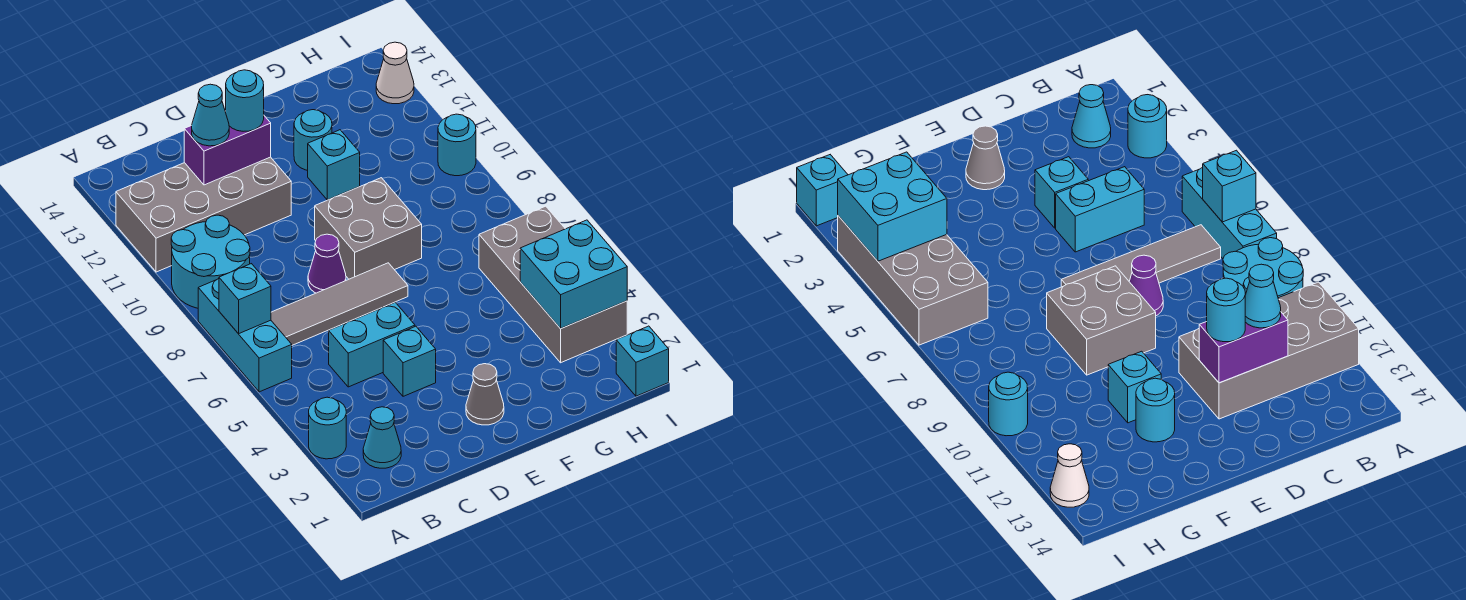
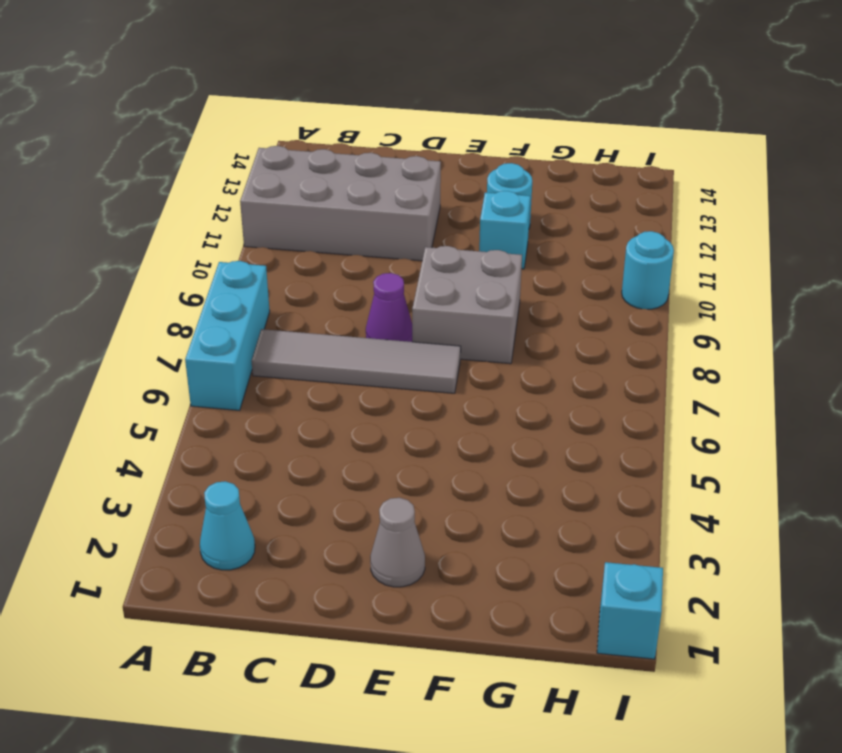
none -> cyan 1x1 round brick [309,397,346,459]
none -> cyan 2x2 round brick [171,215,250,308]
none -> cyan 1x2 brick [329,302,415,387]

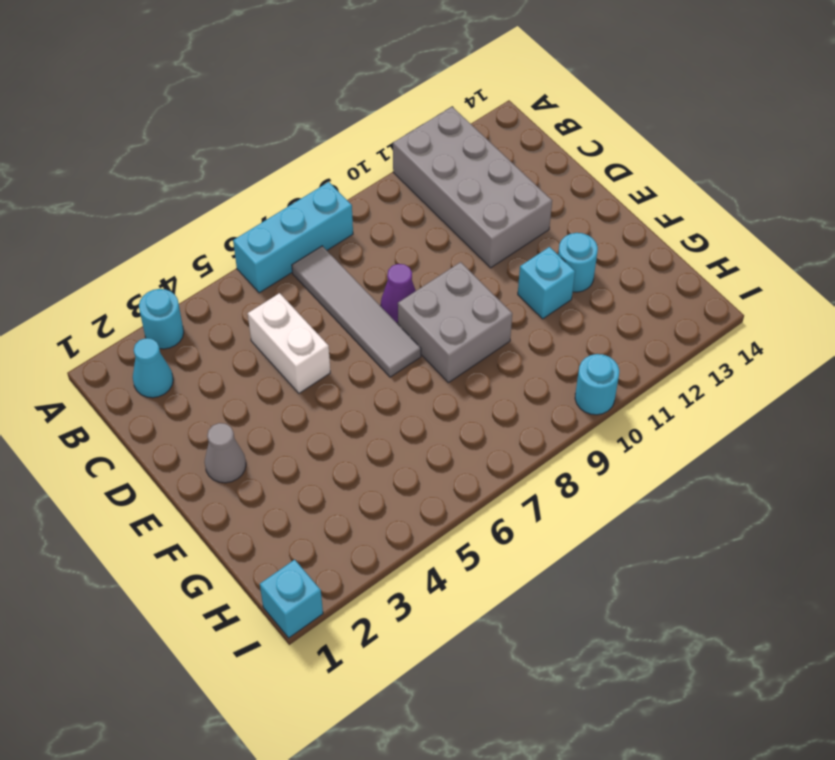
white 1x2 brick [248,293,330,393] -> cyan 1x2 brick [329,302,415,387]
none -> cyan 2x2 round brick [171,215,250,308]
none -> cyan 1x1 brick [383,326,436,396]
none -> grey 2x4 brick [479,206,627,363]

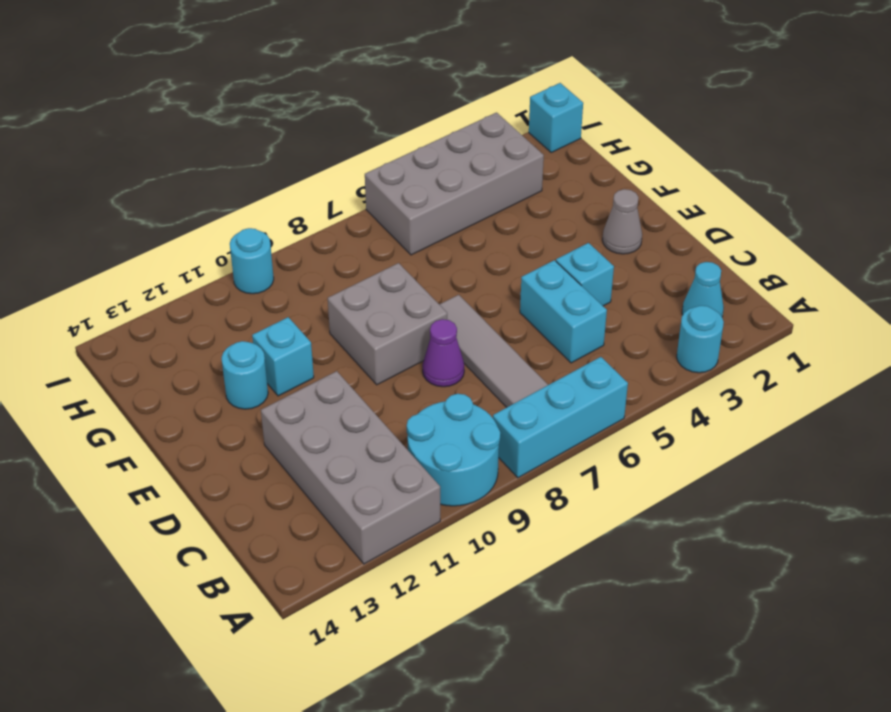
none -> white 1x1 cone [376,42,414,104]
none -> cyan 1x1 brick [219,264,271,334]
none -> purple 1x2 brick [184,111,271,185]

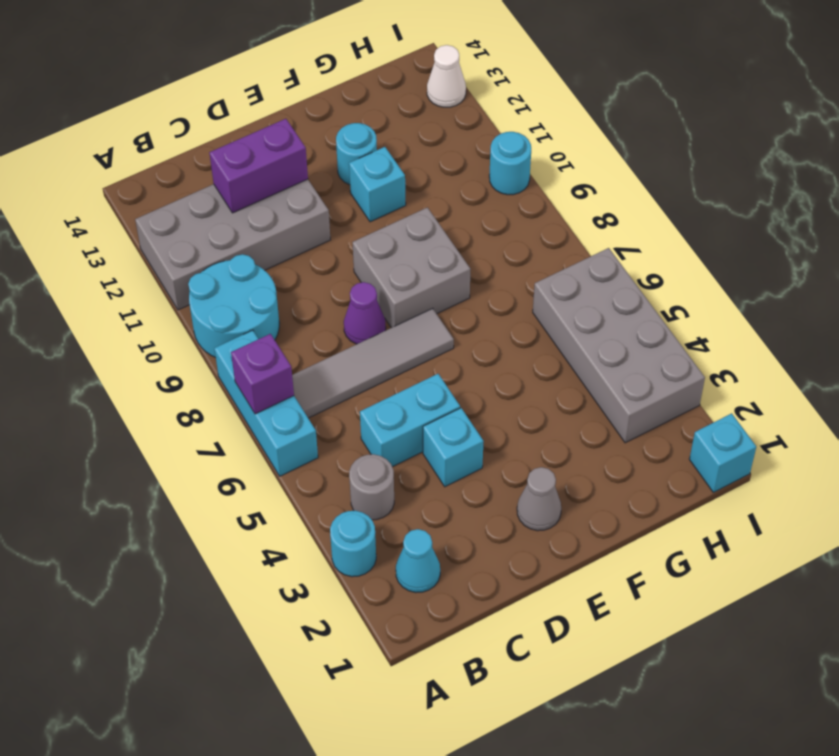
purple 1x1 brick [231,334,294,414] -> cyan 1x1 brick [219,264,271,334]
grey 1x1 round brick [349,454,394,520] -> none
none -> cyan 2x2 brick [520,220,627,329]
none -> cyan 1x1 cone [192,84,229,146]
none -> cyan 1x1 round brick [226,70,264,131]

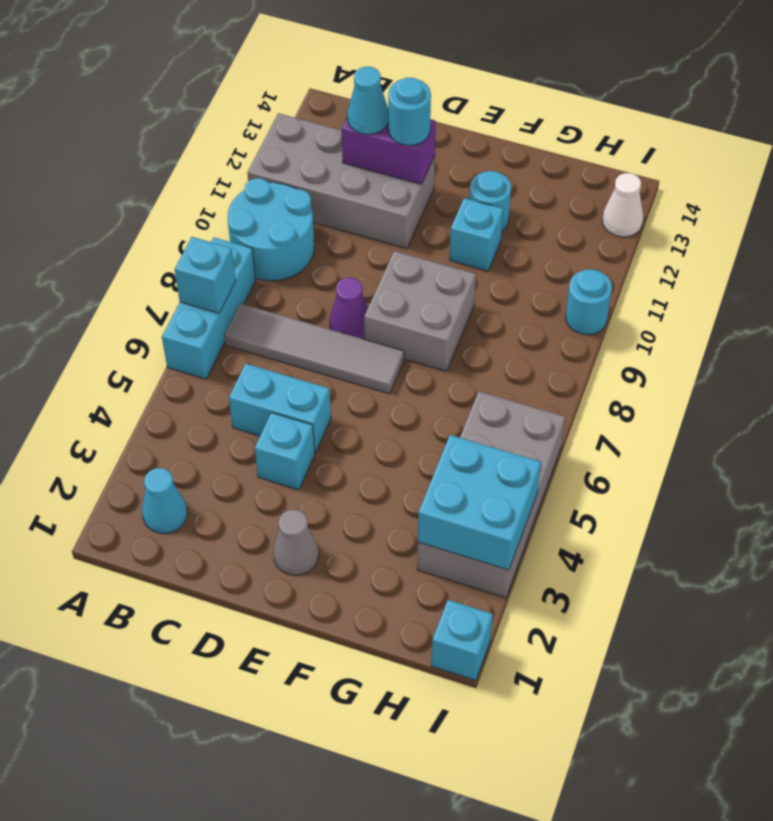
none -> cyan 1x1 round brick [309,397,346,459]

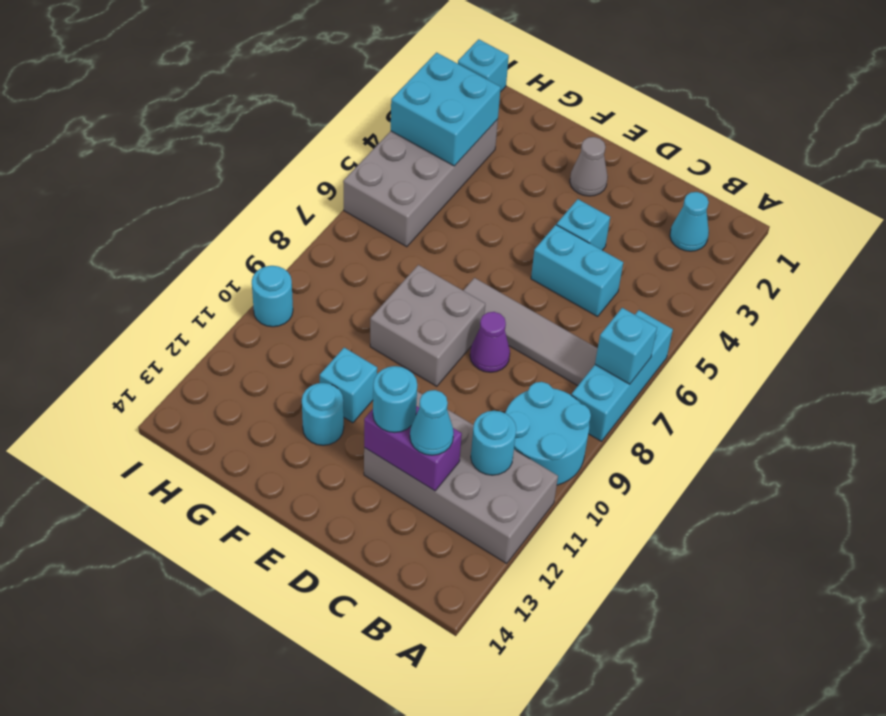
cyan 1x1 round brick [471,411,516,475] -> cyan 1x1 round brick moved to [309,397,346,459]
none -> white 1x1 cone [376,42,414,104]

